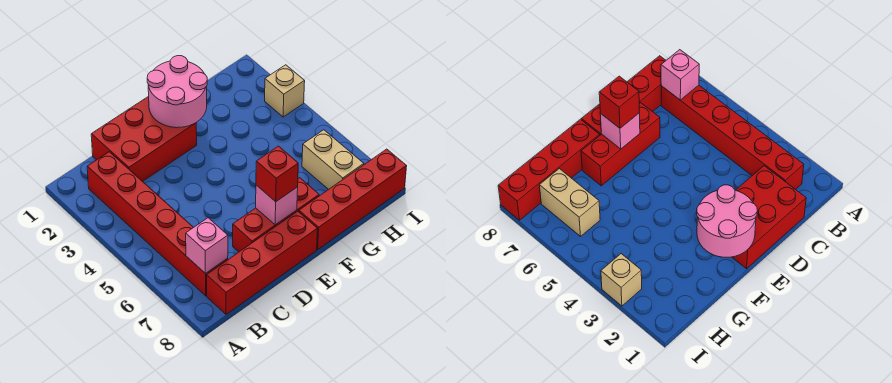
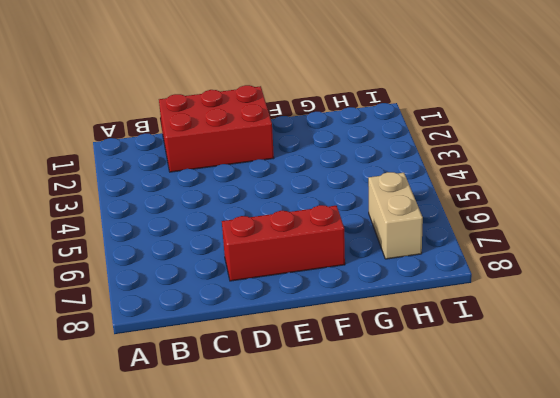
none -> red 1x6 brick [87,152,228,296]
none -> red 1x4 brick [206,211,318,314]

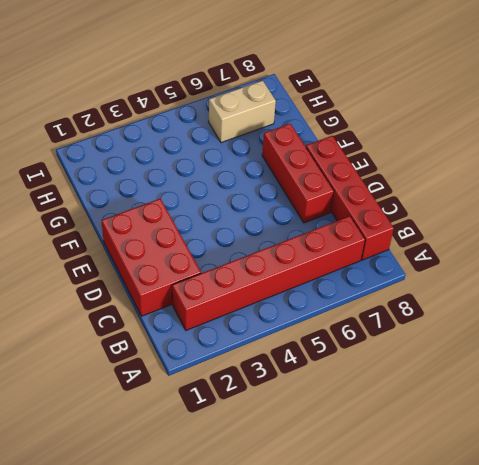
none -> red 1x4 brick [299,149,407,249]
none -> tan 1x1 brick [265,65,305,117]

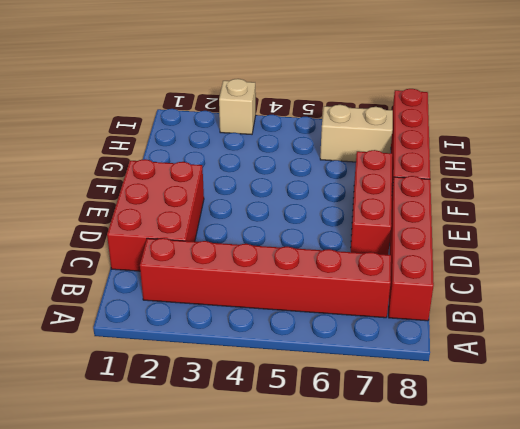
none -> pink 1x1 brick [186,218,228,273]
none -> pink 2x2 round brick [147,56,207,128]

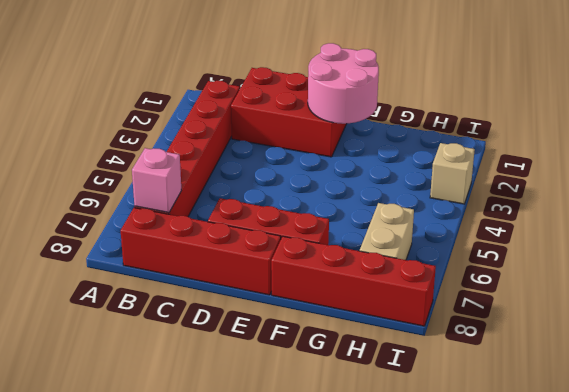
none -> pink 1x1 brick [256,185,298,225]
none -> red 1x1 brick [256,146,298,202]

